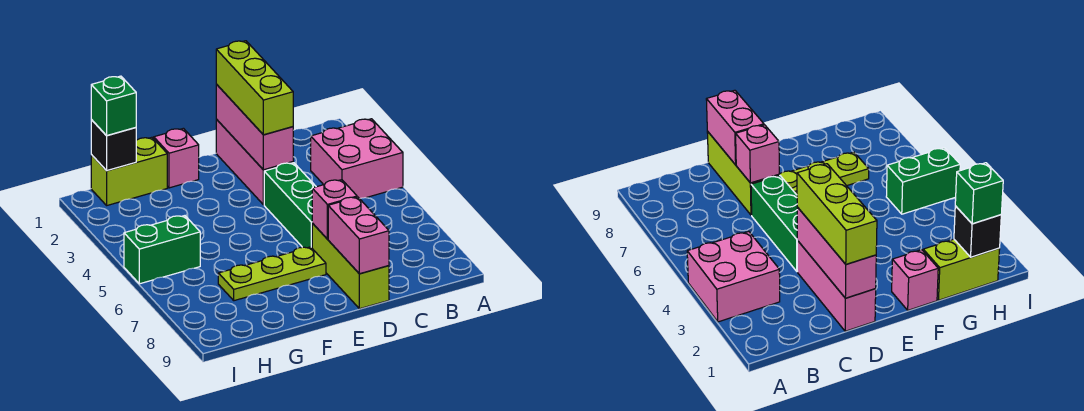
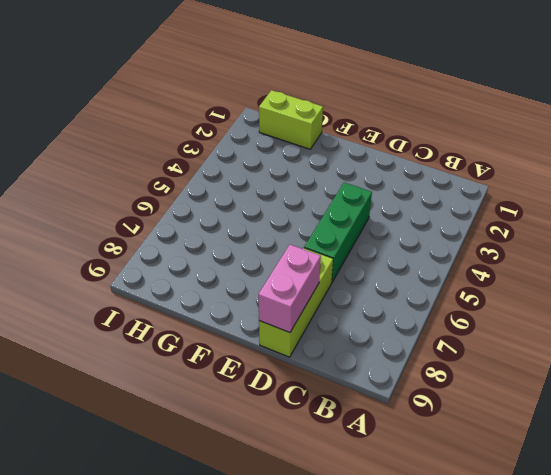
none -> pink 2x2 brick [311,119,403,199]
none -> pink 1x3 brick [216,119,293,205]
none -> lime 1x3 plate [218,247,326,301]

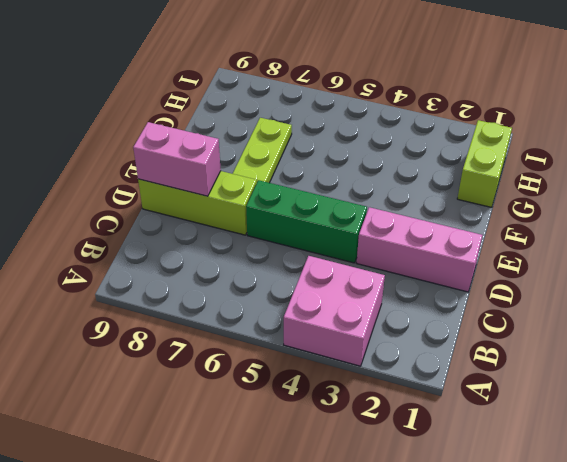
none -> pink 1x1 brick [154,128,199,188]
none -> green 1x2 brick [124,216,200,284]
none -> pink 1x3 brick [216,84,293,170]

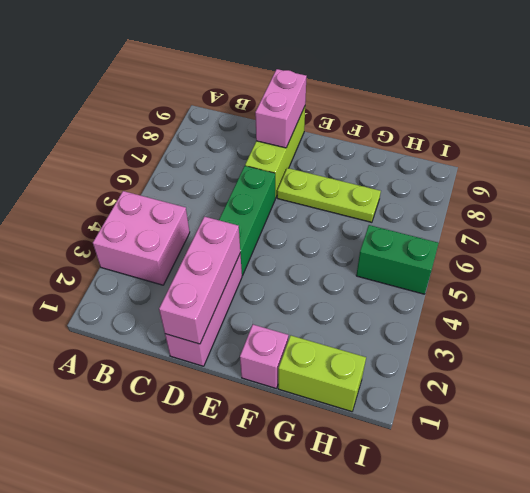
none -> pink 1x1 brick [312,180,357,239]
none -> black 1x1 brick [91,120,136,171]
none -> lime 1x3 brick [216,41,293,135]

